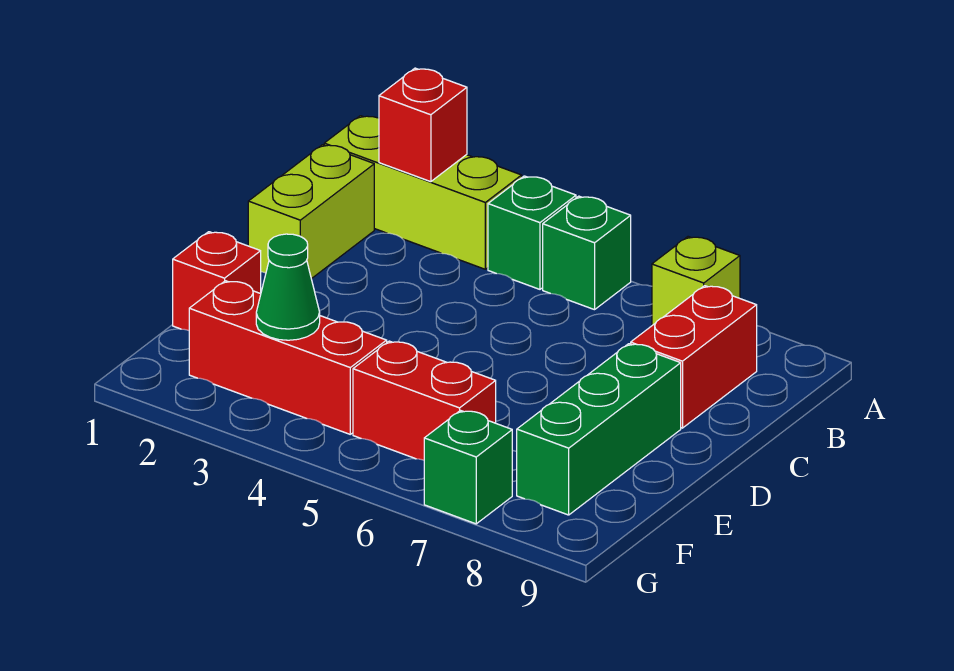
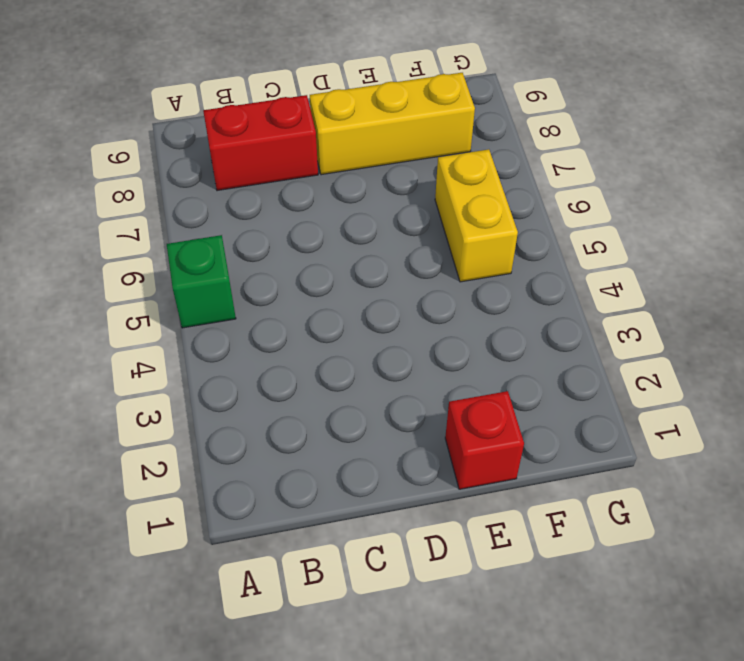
yellow 1x3 brick [310,73,475,175] -> green 1x3 brick [517,344,681,515]
yellow 1x2 brick [435,149,518,282] -> red 1x2 brick [353,341,496,460]
none -> lime 1x3 brick [324,116,522,269]
none -> green 1x1 brick [488,176,576,289]
none -> lime 1x1 brick [652,237,740,325]

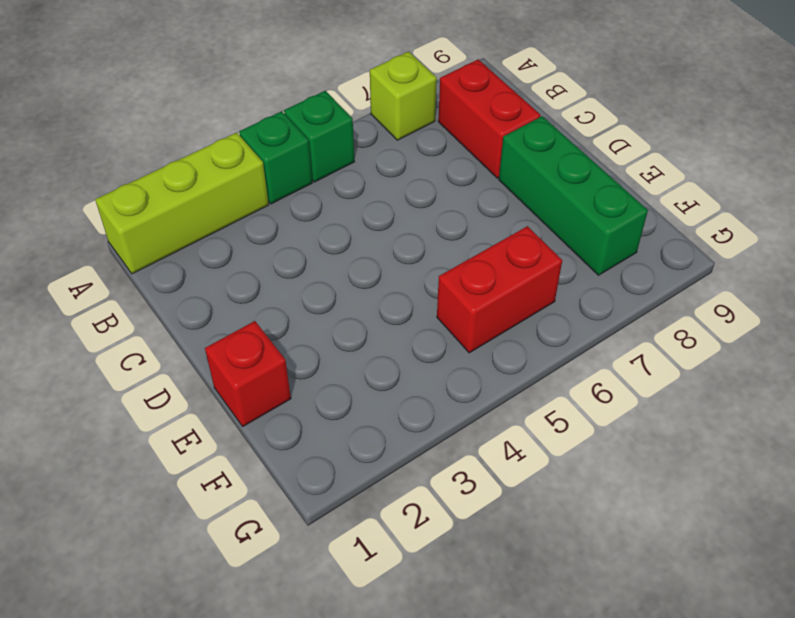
none -> lime 1x2 brick [248,145,374,279]
none -> red 1x3 brick [189,281,387,434]
none -> green 1x1 brick [424,411,512,524]

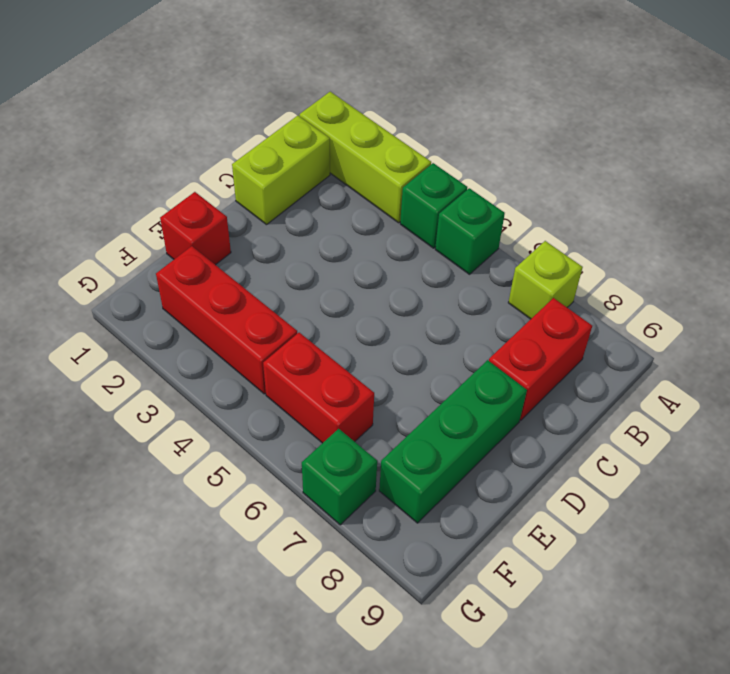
none -> red 1x1 brick [379,68,467,182]
none -> green 1x1 cone [256,234,320,340]

